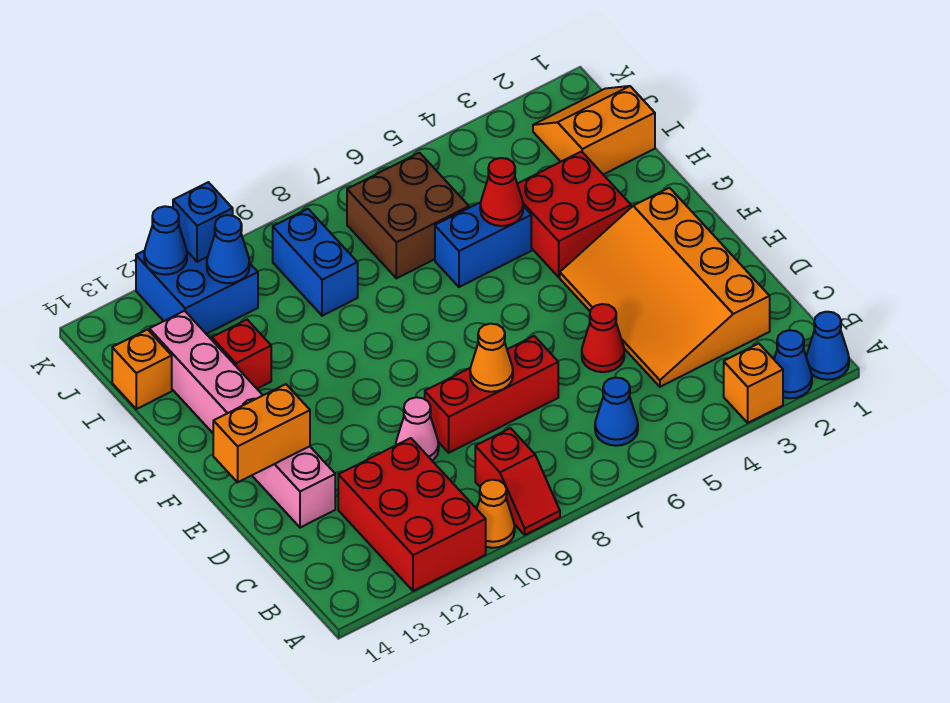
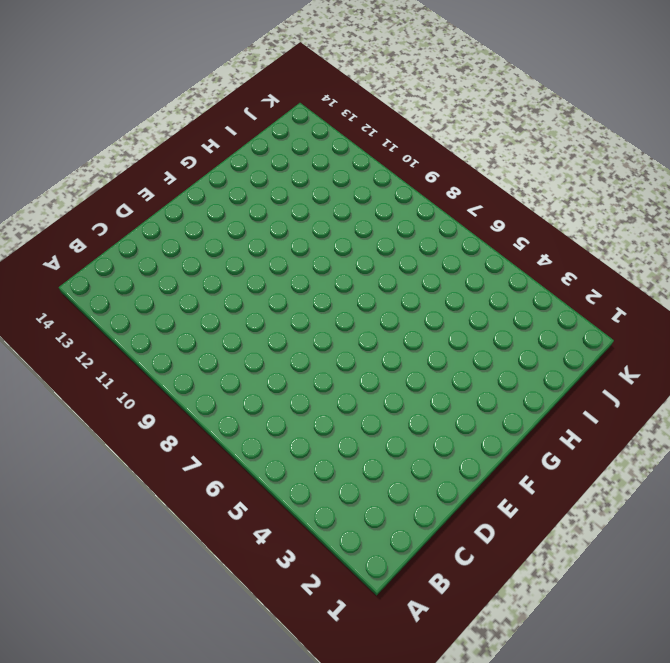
none -> blue 1x1 cone [806,312,849,380]
none -> blue 1x1 cone [774,330,812,398]
none -> orange 1x1 brick [724,344,783,423]

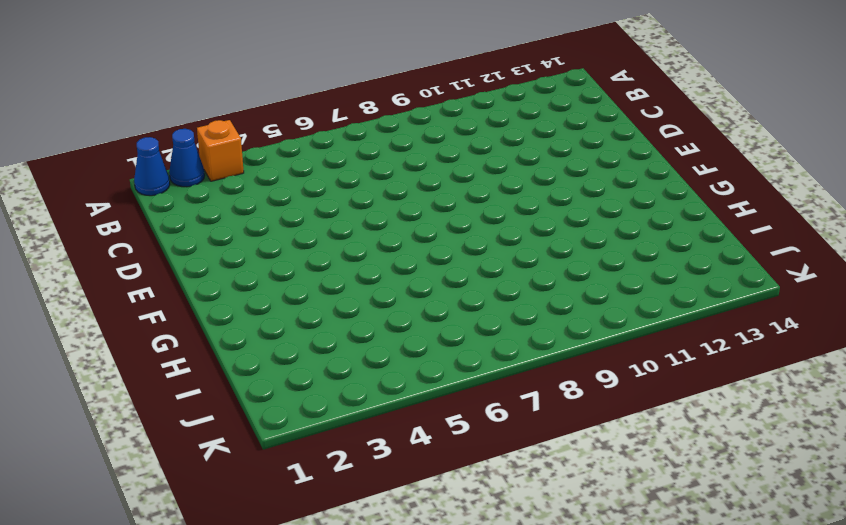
none -> red 1x2 slope [475,428,560,535]
none -> orange 1x1 cone [477,480,515,548]
none -> red 2x3 brick [338,438,486,591]

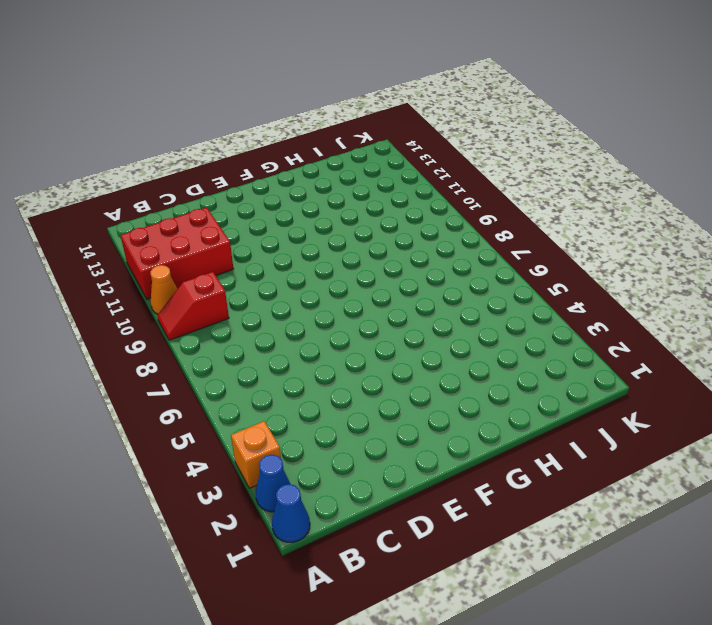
none -> blue 1x1 cone [595,377,638,446]
none -> orange 3x4 slope [560,188,770,387]
none -> red 1x1 cone [582,304,624,372]

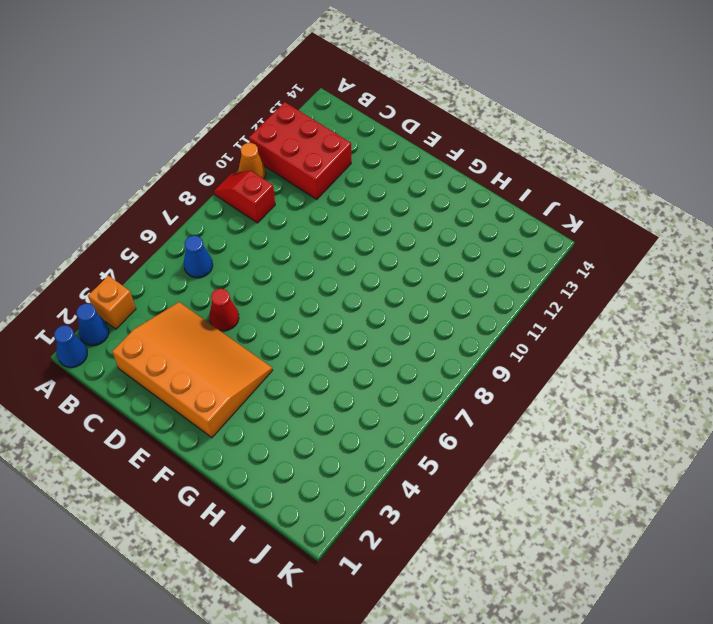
none -> red 1x3 brick [425,336,558,453]
none -> pink 1x1 cone [396,397,439,461]
none -> pink 1x6 brick [149,311,335,528]

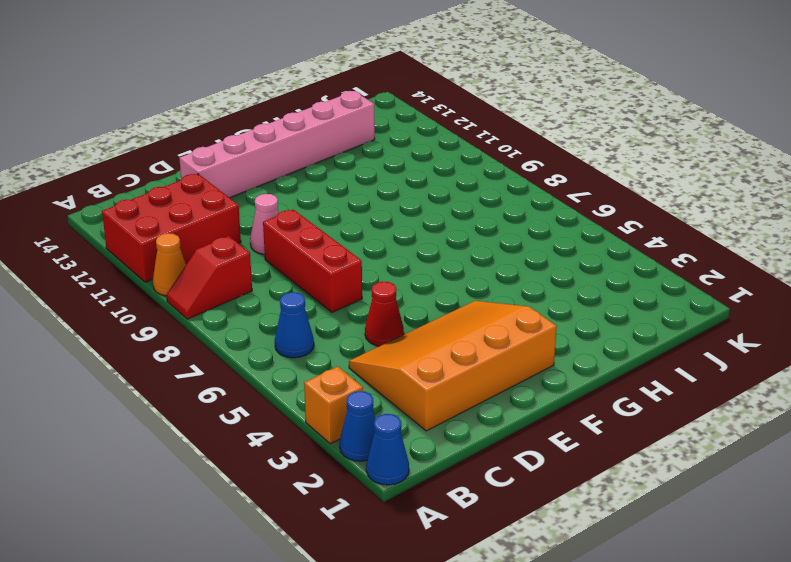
none -> red 2x2 brick [517,151,631,277]
none -> blue 1x2 brick [435,202,531,287]
none -> red 1x1 brick [212,320,271,389]

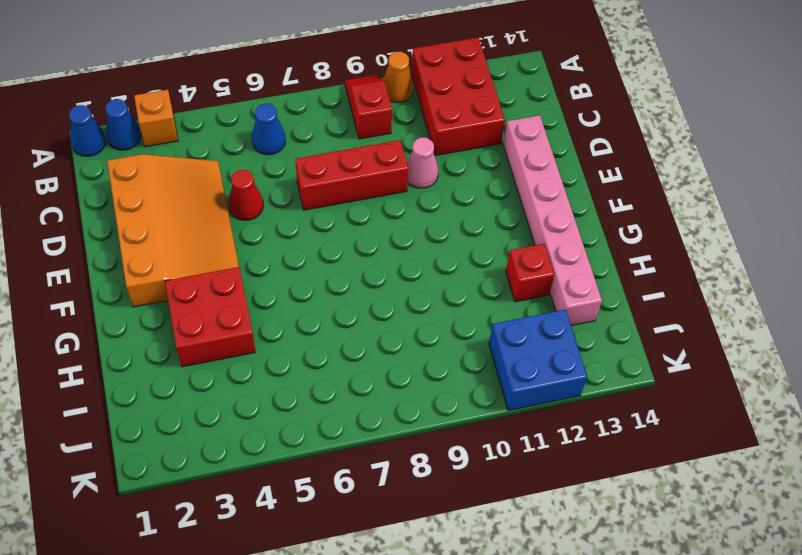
none -> blue 1x2 brick [435,202,531,287]
none -> orange 2x2 slope [533,86,655,175]
none -> brown 2x2 brick [347,153,469,278]

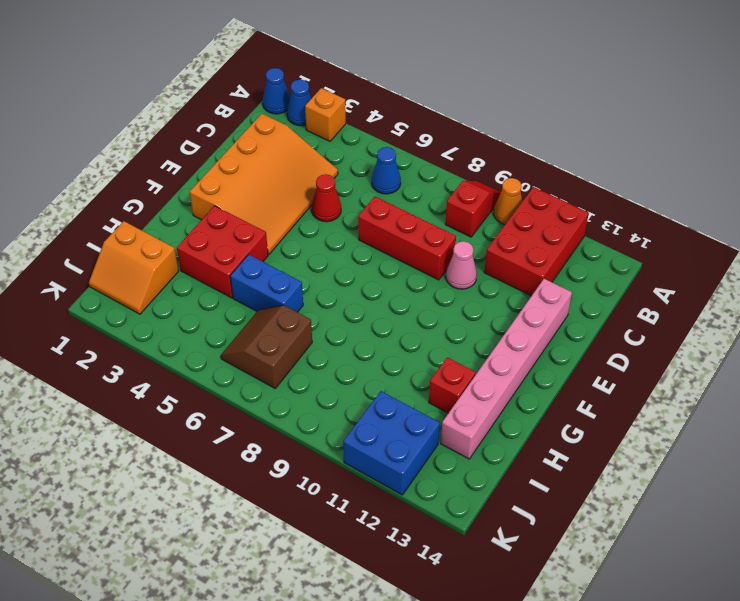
brown 2x2 slope [221,305,312,388] -> brown 2x2 brick [347,153,469,278]
none -> blue 1x2 brick [273,209,358,316]
none -> orange 1x1 brick [112,330,172,409]
none -> orange 1x1 cone [470,324,513,392]

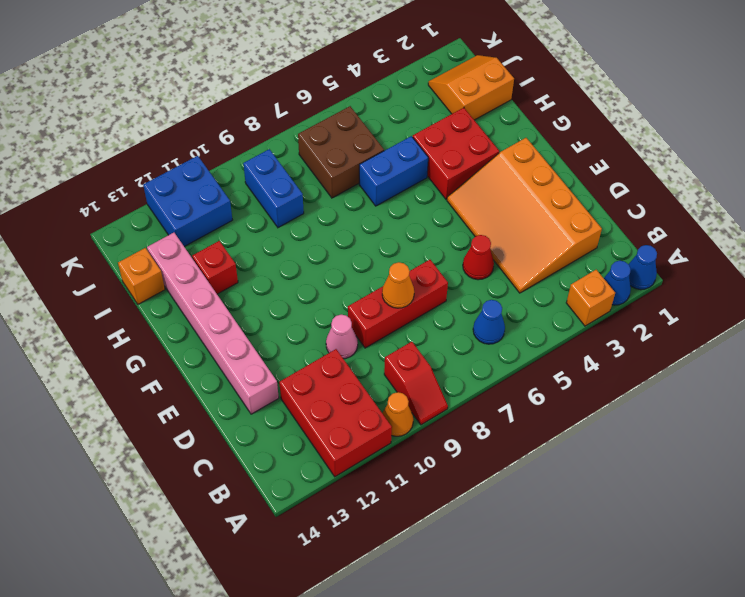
none -> orange 1x2 brick [213,384,310,482]
none -> red 1x1 cone [480,158,523,226]
none -> blue 1x1 cone [207,215,250,283]

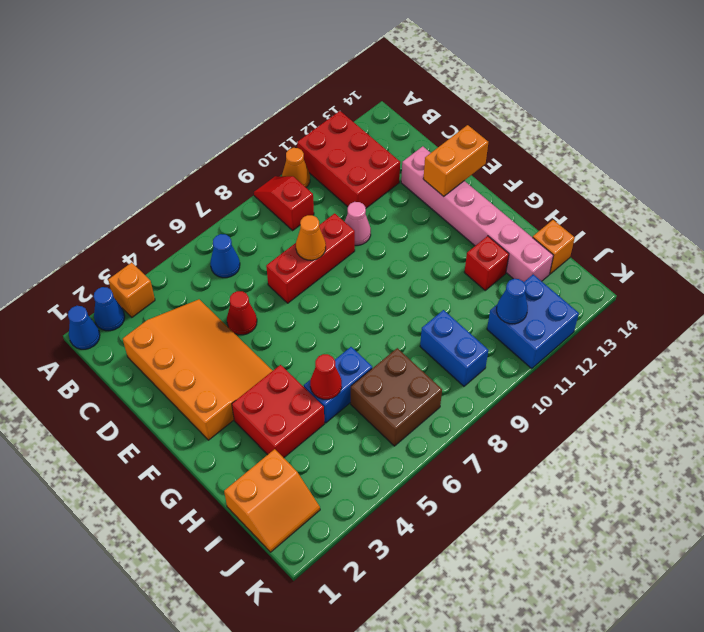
none -> blue 1x1 brick [173,182,233,262]
none -> blue 1x1 cone [144,206,187,274]

